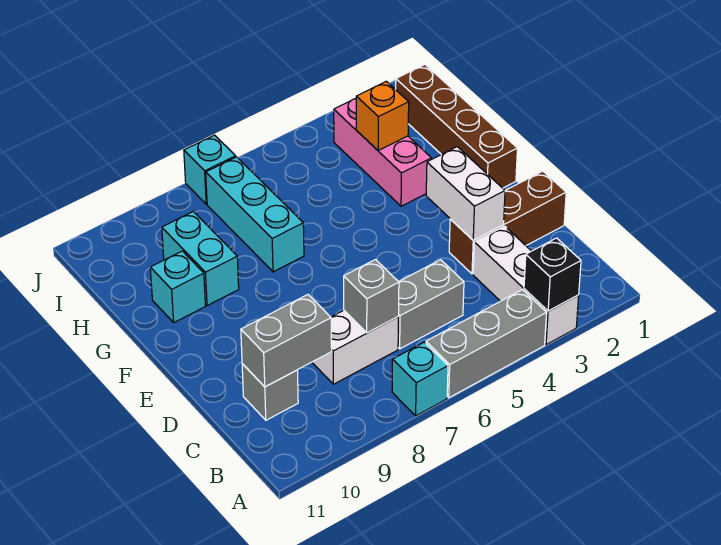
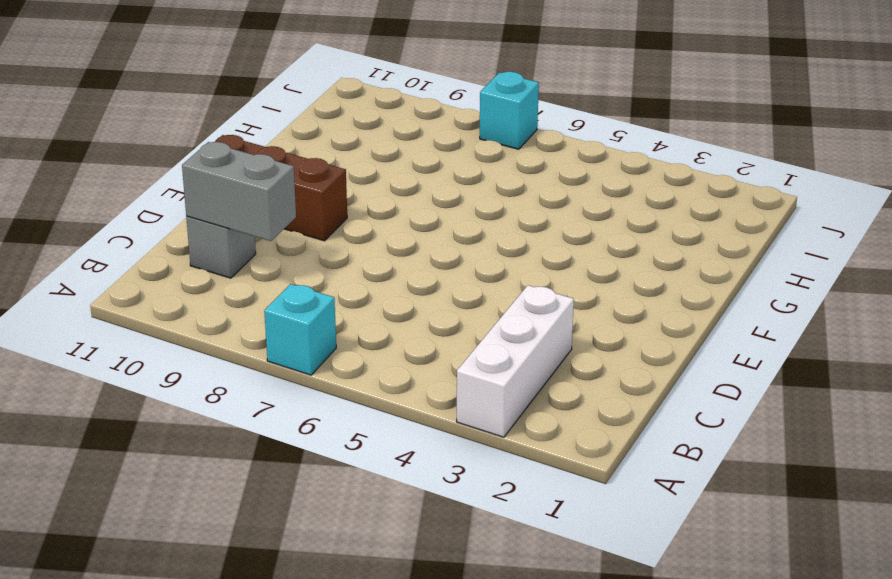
brown 1x3 brick [215,135,347,241] -> brown 1x3 brick moved to [449,171,566,274]
none -> grey 1x3 brick [426,290,546,398]
none -> grey 1x2 brick [398,260,464,349]
none -> white 1x2 brick [312,310,398,384]

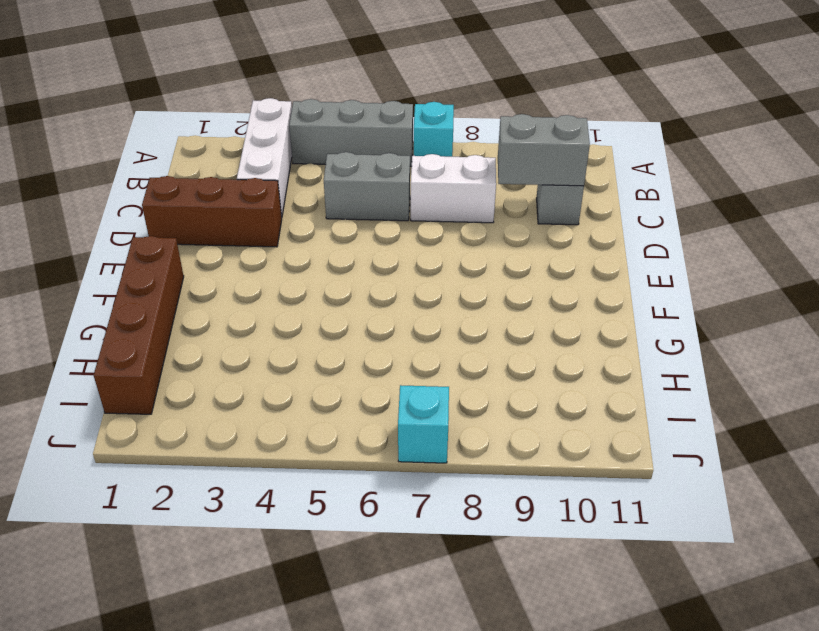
none -> pink 1x3 brick [334,99,431,206]
none -> cyan 1x3 brick [206,157,304,272]
none -> cyan 1x2 brick [162,211,239,306]

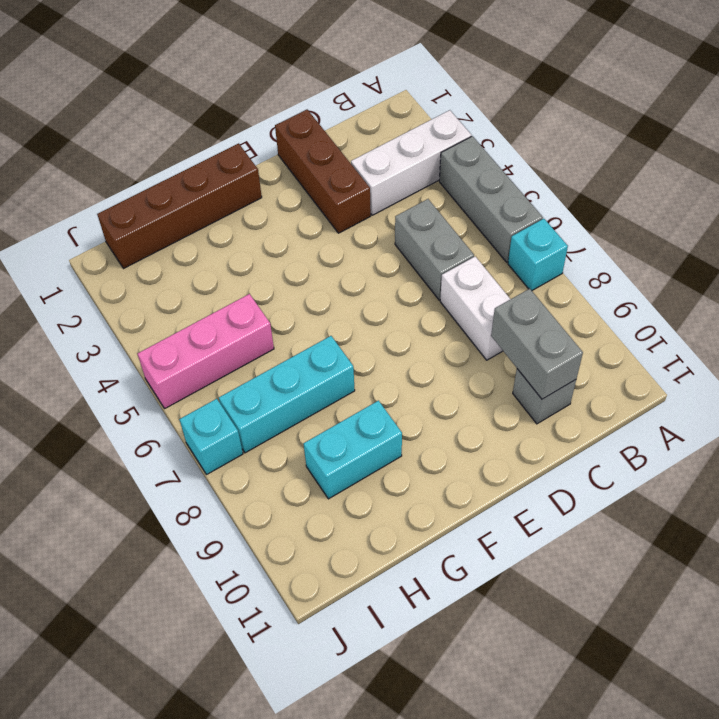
pink 1x3 brick [138,294,274,409] -> pink 1x3 brick moved to [334,99,431,206]
none -> cyan 1x1 brick [150,251,205,322]
none -> black 1x1 brick [524,238,581,311]
none -> grey 1x1 brick [344,260,399,333]

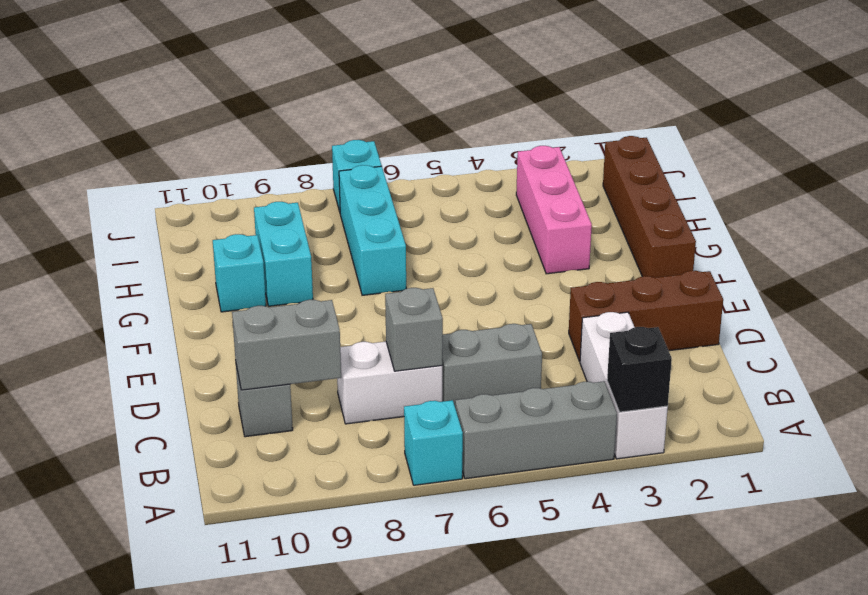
none -> white 1x2 brick [426,147,505,240]
none -> orange 1x1 brick [356,81,409,150]

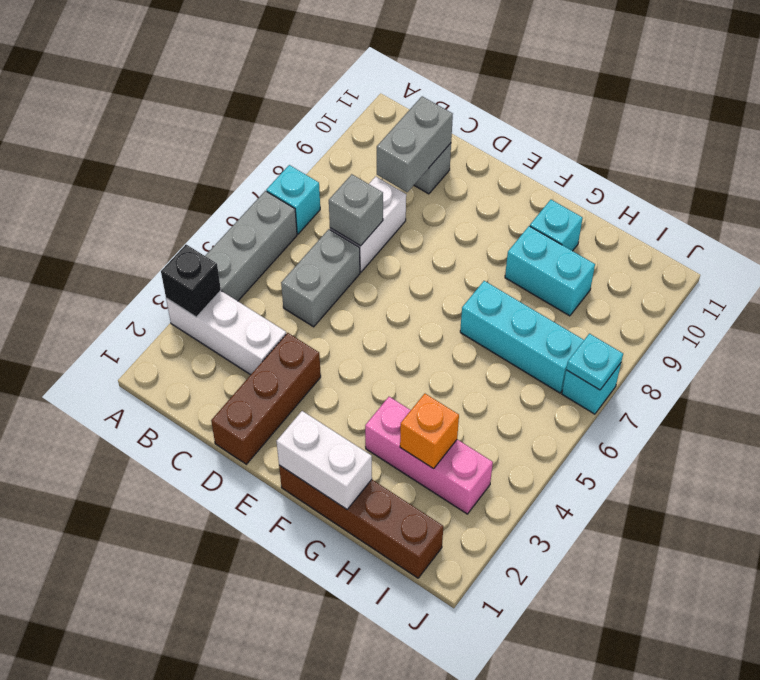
white 1x2 brick [277,411,372,509] -> white 1x2 brick moved to [426,147,505,240]
cyan 1x1 plate [566,334,623,390] -> none

